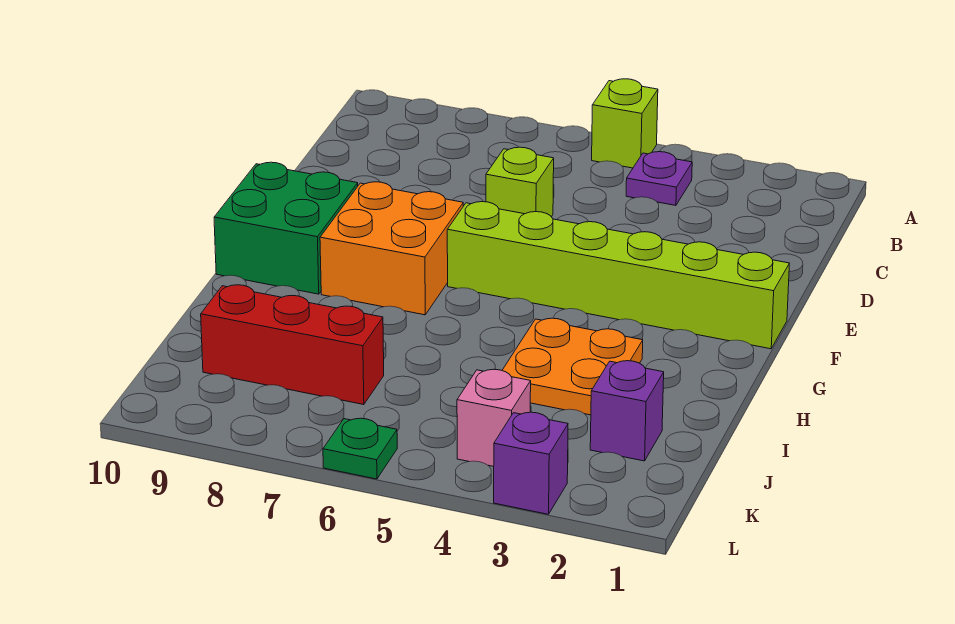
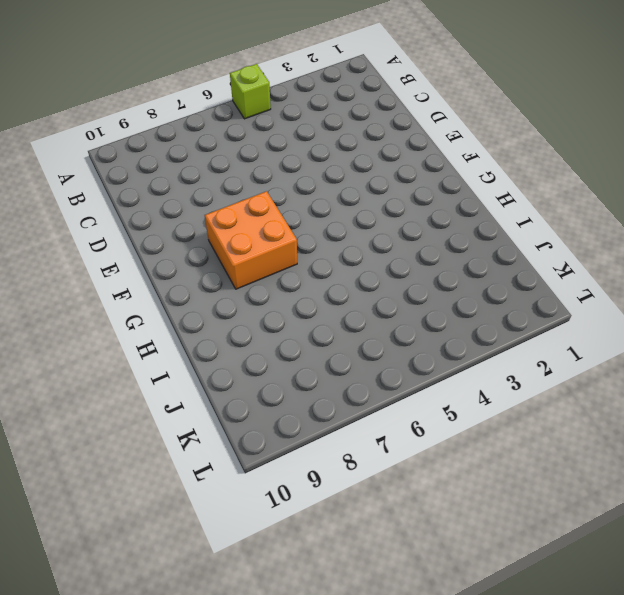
none -> purple 1x1 plate [626,152,692,205]
none -> lime 1x1 brick [486,147,554,217]
none -> lime 1x6 brick [447,202,789,349]

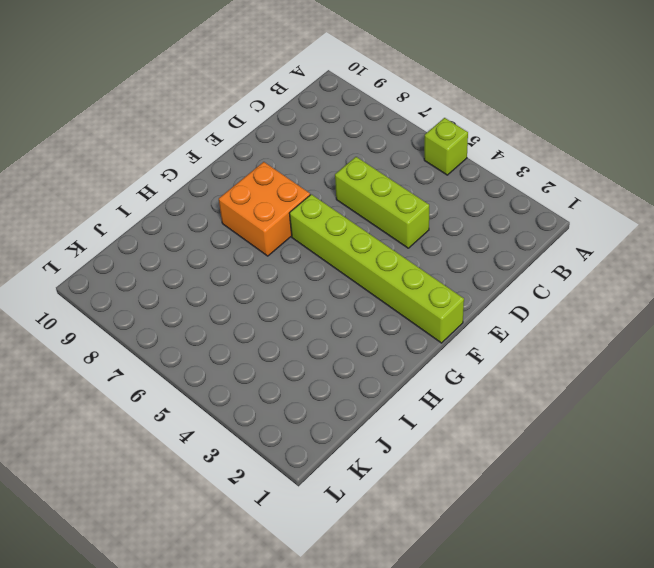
lime 1x3 brick [335,157,429,248] -> lime 1x1 brick [486,147,554,217]
none -> purple 1x1 plate [626,152,692,205]
none -> green 2x2 brick [214,162,358,294]
none -> orange 2x2 plate [502,318,643,415]

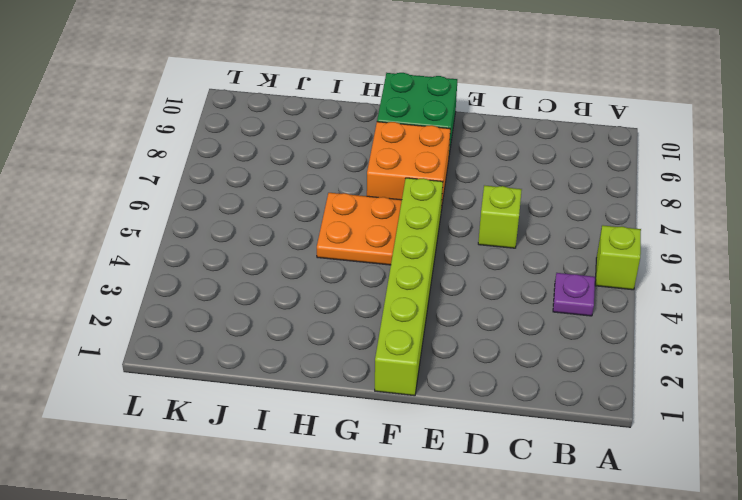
orange 2x2 plate [317,193,402,265] -> orange 2x2 plate moved to [502,318,643,415]
none -> purple 1x1 brick [590,361,664,461]
none -> red 1x3 brick [201,285,384,405]
none -> pink 1x1 brick [457,369,531,466]

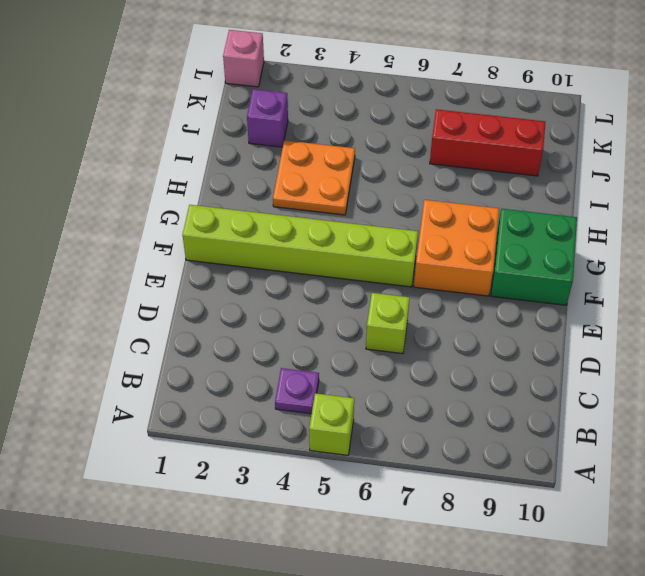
pink 1x1 brick [223,30,264,87] -> pink 1x1 brick moved to [457,369,531,466]
none -> purple 1x1 brick [494,412,568,514]
none -> green 1x1 plate [323,418,397,479]

